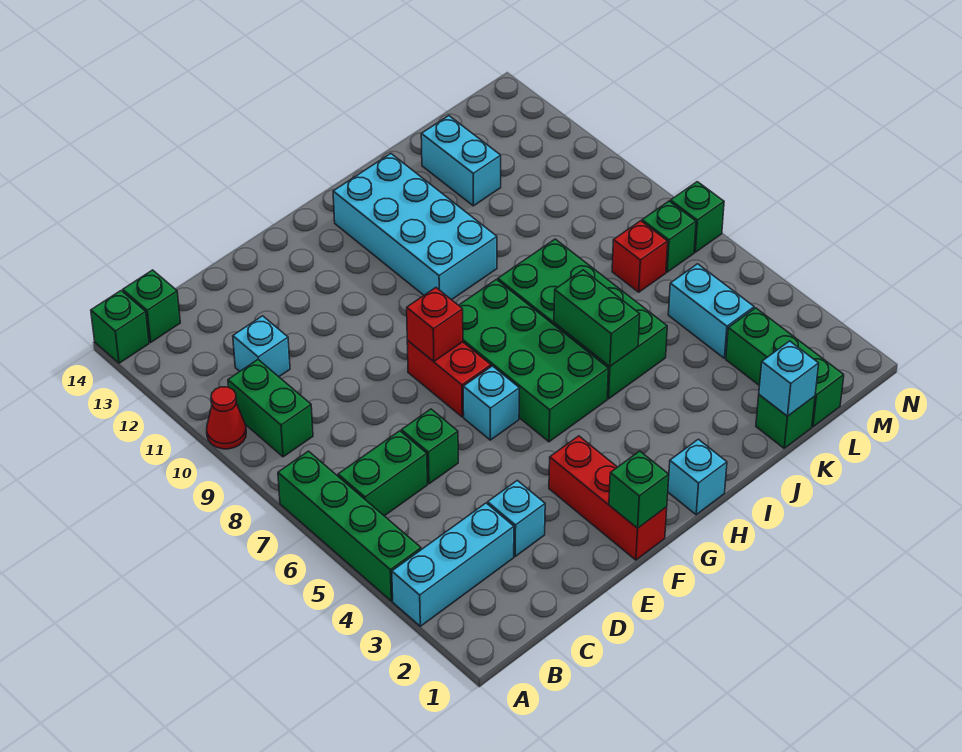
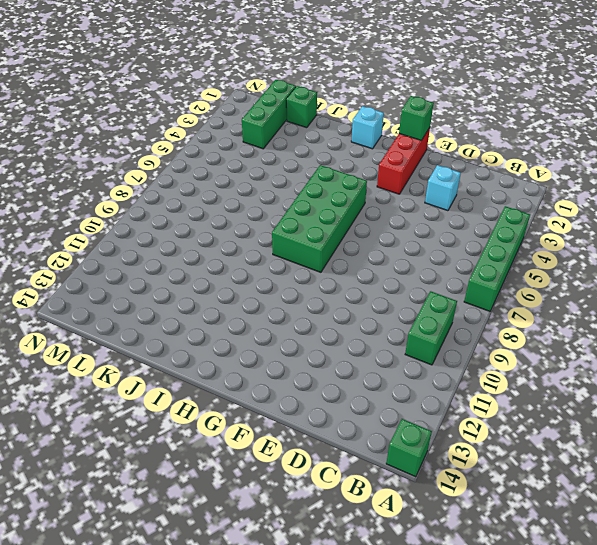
none -> cyan 1x3 brick [392,503,514,626]
none -> red 1x1 cone [207,387,246,449]
none -> green 1x2 brick [338,431,427,516]

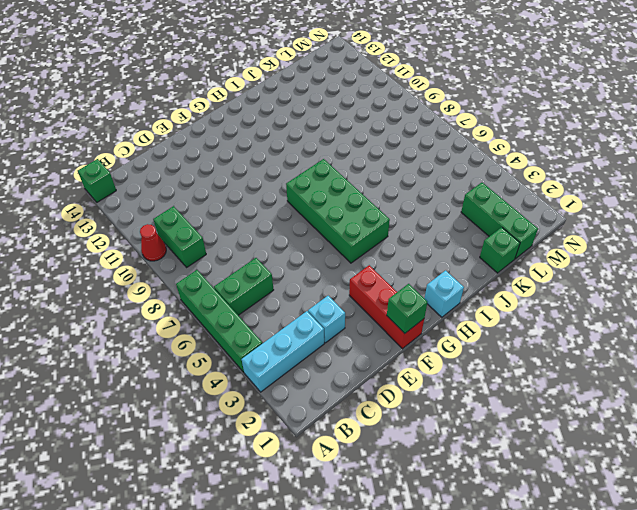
none -> green 1x1 brick [123,270,180,342]
none -> cyan 1x1 brick [233,316,290,377]
none -> green 1x1 brick [401,409,458,484]

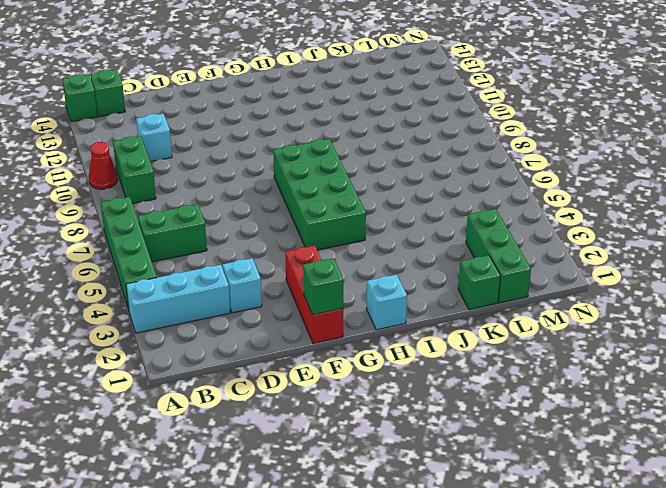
none -> green 1x1 brick [401,409,458,484]
none -> cyan 1x1 brick [463,366,519,440]
none -> red 1x2 brick [407,341,491,417]

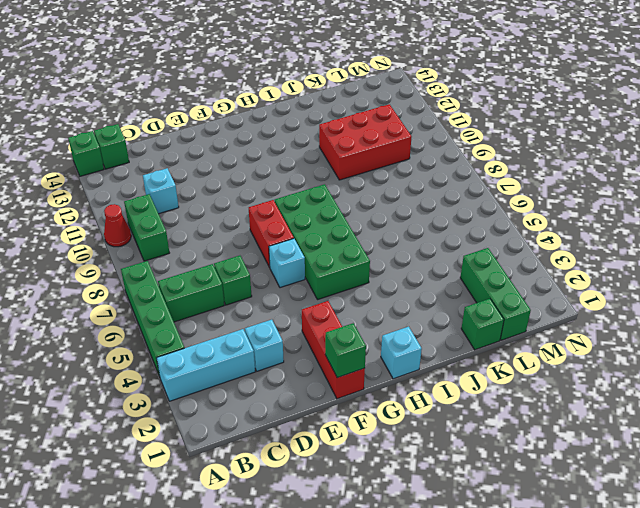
red 2x3 brick [319,104,412,180] -> none
none -> cyan 2x4 brick [333,154,497,300]
none -> green 2x4 brick [498,239,667,399]
none -> cyan 1x2 brick [421,116,501,206]

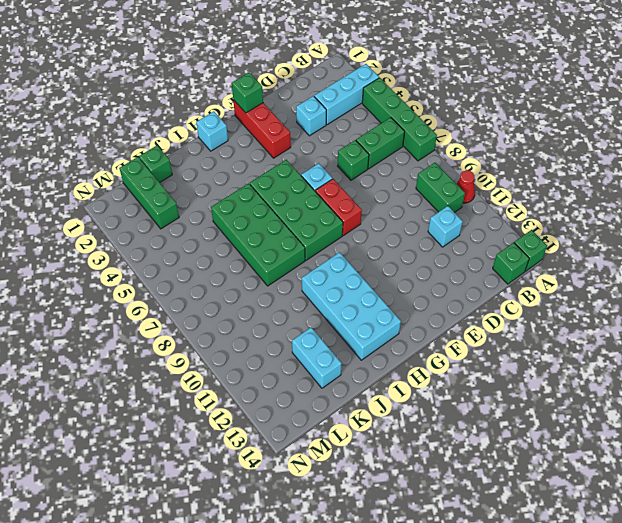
none -> cyan 1x2 brick [668,264,754,358]
none -> red 1x1 brick [612,221,668,292]
none -> green 1x1 brick [642,201,696,272]

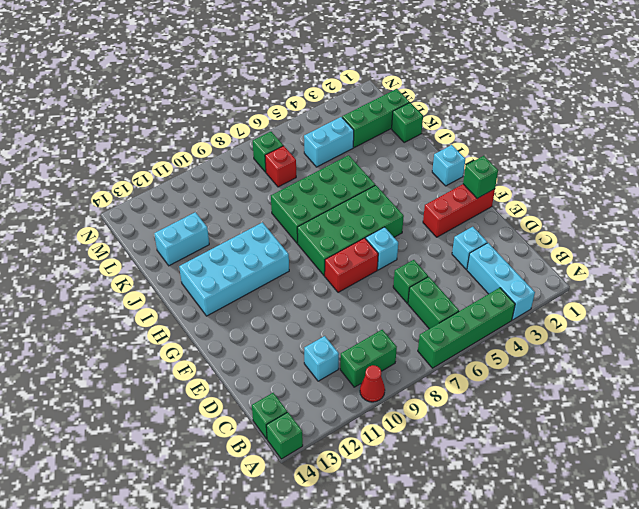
none -> green 1x1 brick [670,182,724,252]
none -> red 1x1 brick [407,288,463,362]
none -> green 1x2 brick [554,270,640,366]

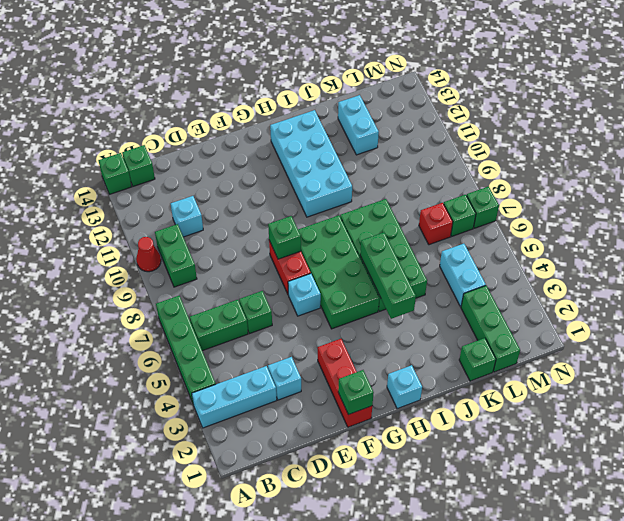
green 1x1 brick [268,216,301,259] -> red 1x1 brick [407,288,463,362]
green 1x3 brick [360,232,416,319] -> green 1x2 brick [554,270,640,366]
none -> cyan 1x1 brick [759,341,819,416]

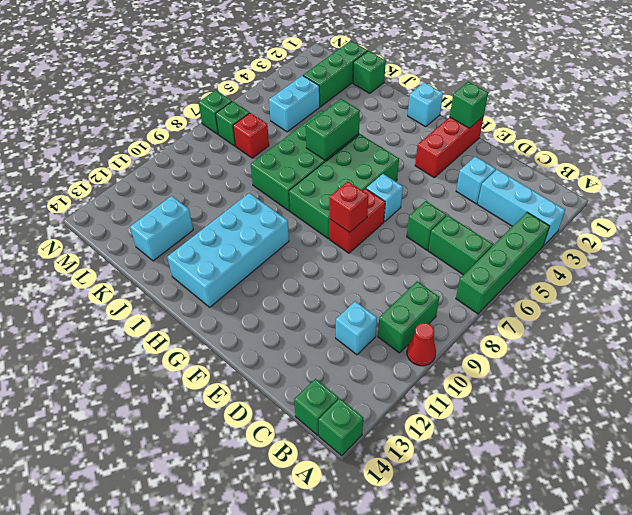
none -> cyan 1x1 brick [759,341,819,416]

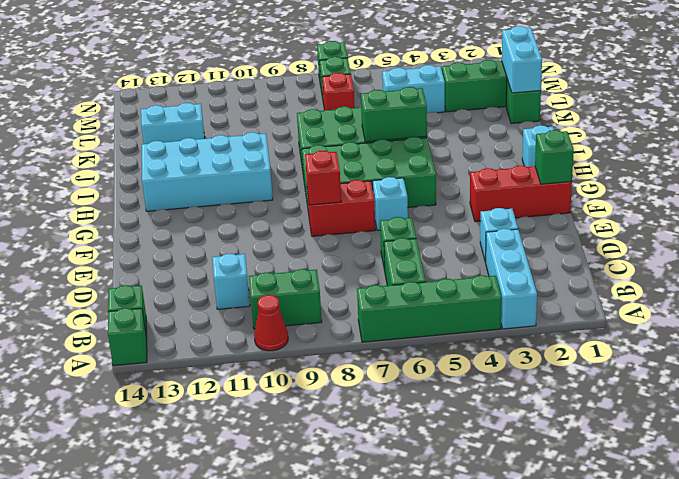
cyan 1x2 brick [502,26,542,93] -> cyan 1x1 brick [759,341,819,416]

